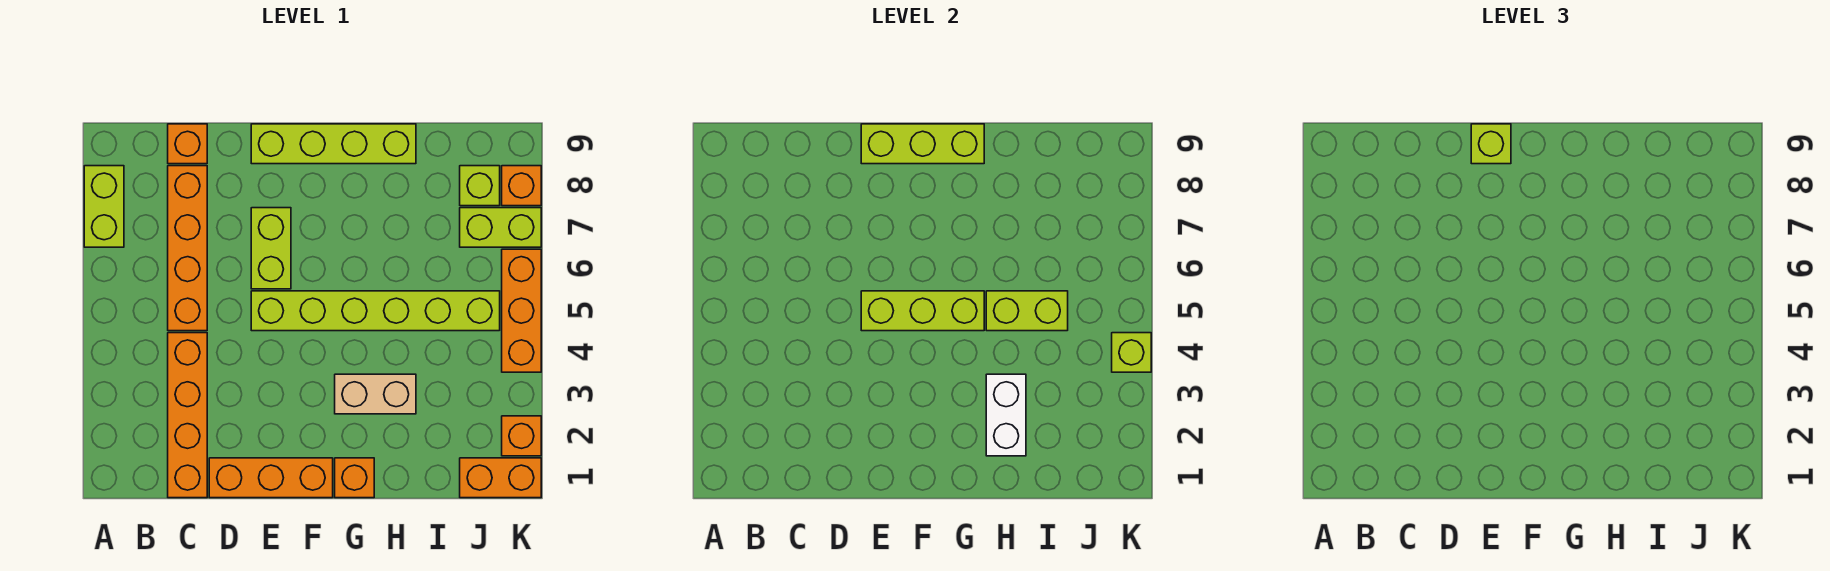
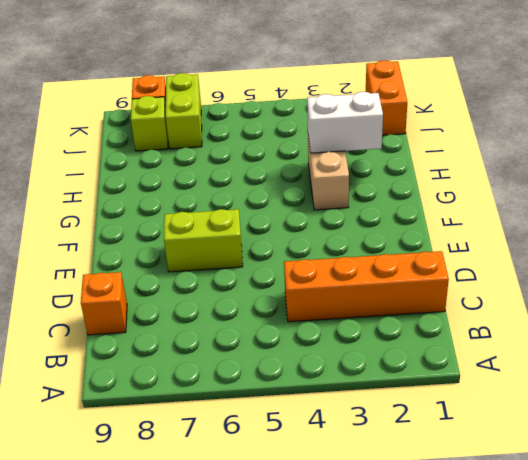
none -> lime 1x2 brick [84,166,124,247]
none -> orange 1x4 brick [168,166,207,331]
none -> orange 1x3 brick [209,458,333,498]

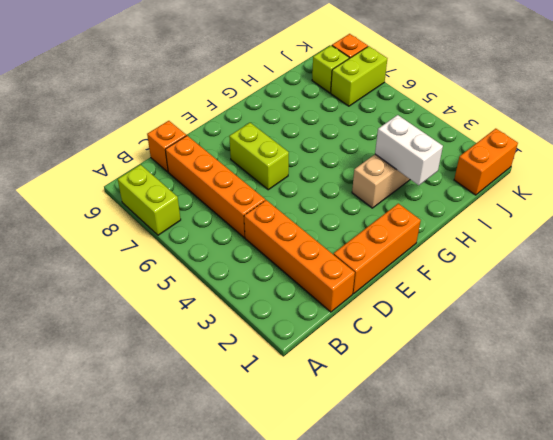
none -> lime 1x6 brick [251,291,500,331]
none -> lime 1x4 brick [251,124,416,164]
none -> orange 1x1 brick [335,458,374,498]

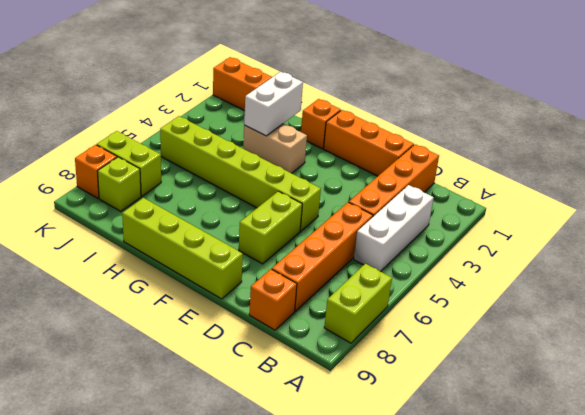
white 1x3 brick [354,185,434,272] -> none
none -> orange 1x1 brick [502,416,541,456]
none -> orange 1x3 brick [502,249,541,372]
none -> lime 1x3 brick [861,291,984,331]

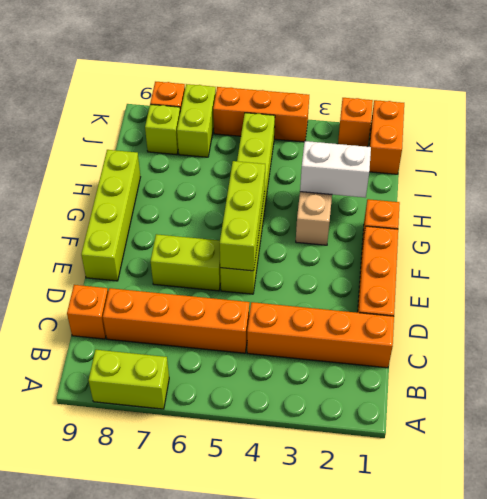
none -> lime 1x3 brick [861,124,984,164]
none -> lime 1x2 brick [986,291,1068,331]
none -> lime 1x1 brick [1112,333,1151,372]

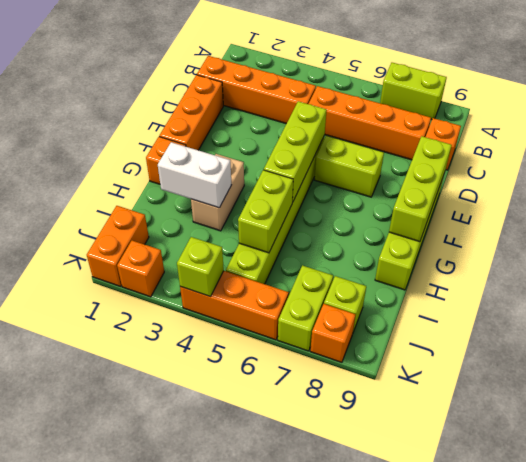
none -> lime 1x1 brick [1471,124,1511,164]

